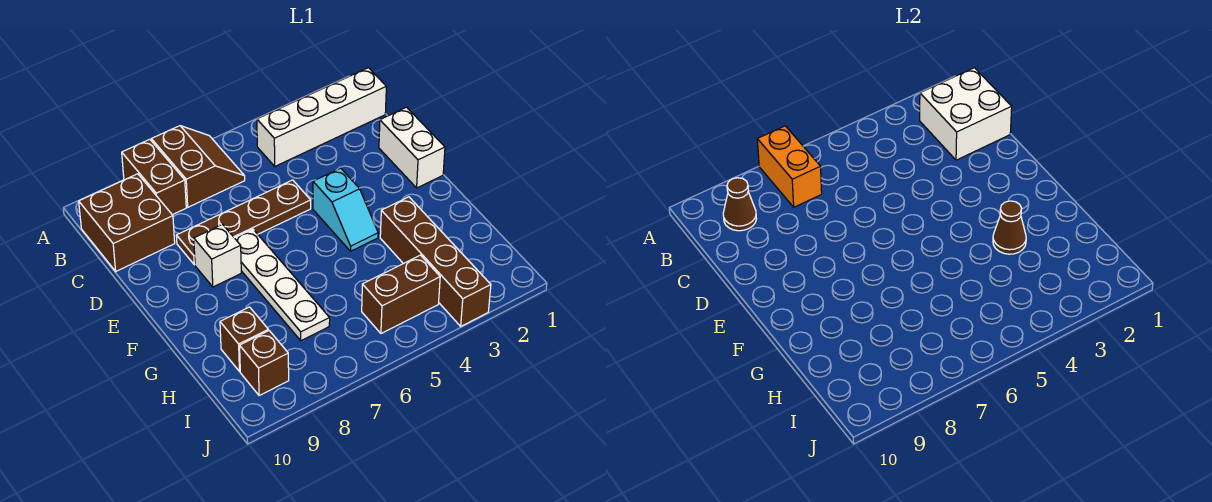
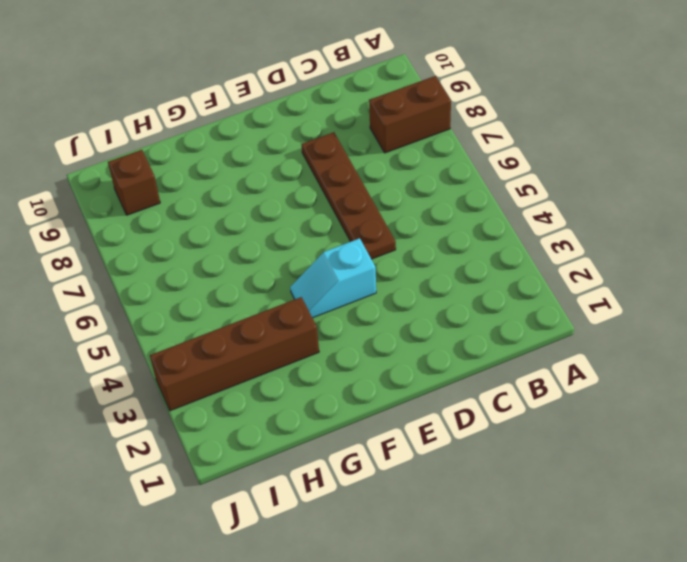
none -> brown 2x2 slope [151,126,245,207]
none -> white 1x4 brick [257,68,386,166]
none -> brown 2x2 brick [79,174,175,271]

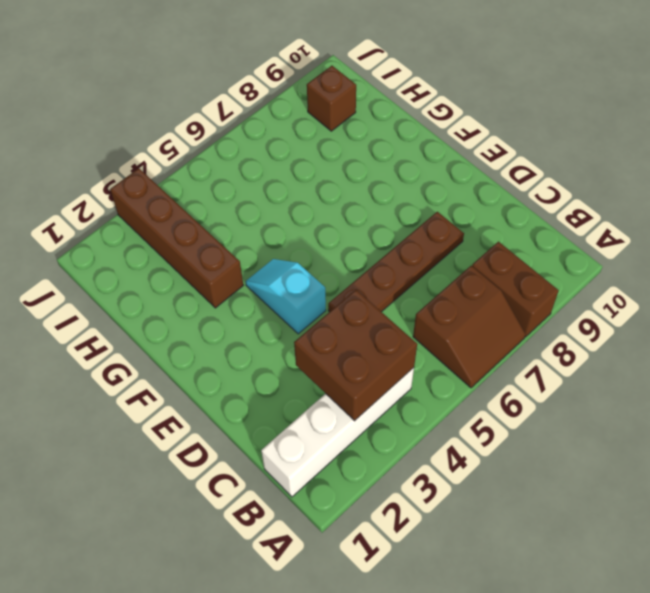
brown 2x2 slope [413,266,525,388] -> brown 2x2 slope turned to [151,126,245,207]
brown 2x2 brick [294,290,417,421] -> brown 2x2 brick moved to [79,174,175,271]
none -> white 1x2 brick [379,107,445,188]
none -> white 1x4 plate [235,229,330,341]
none -> white 1x1 brick [194,224,241,287]

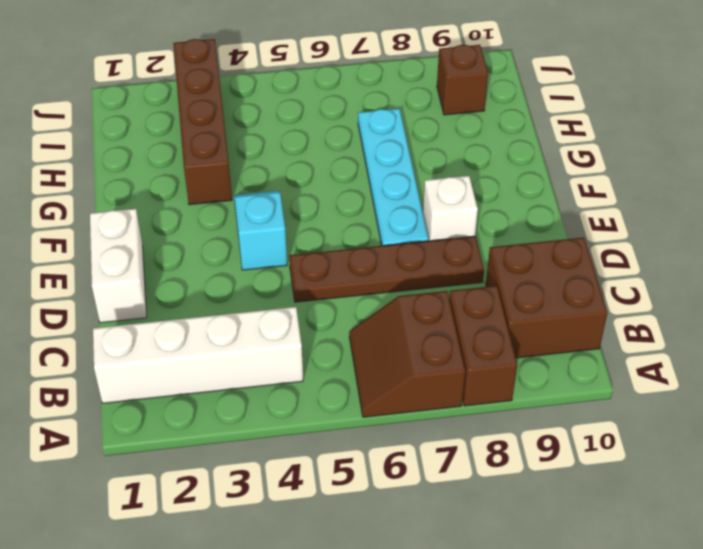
cyan 1x4 plate [358,109,428,246] -> white 1x4 plate [235,229,330,341]
none -> brown 1x1 brick [220,307,268,372]
none -> brown 1x2 brick [362,255,440,334]
none -> orange 1x2 brick [757,126,822,207]

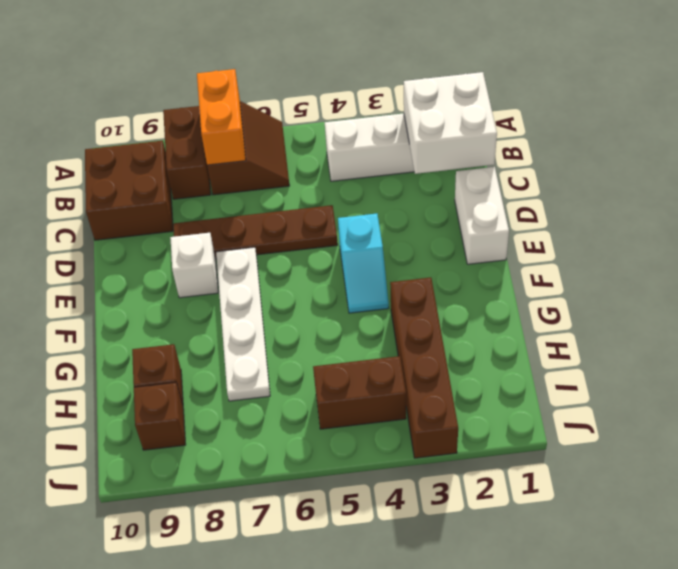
none -> brown 1x1 cone [723,178,756,231]
none -> brown 1x1 cone [993,201,1026,254]

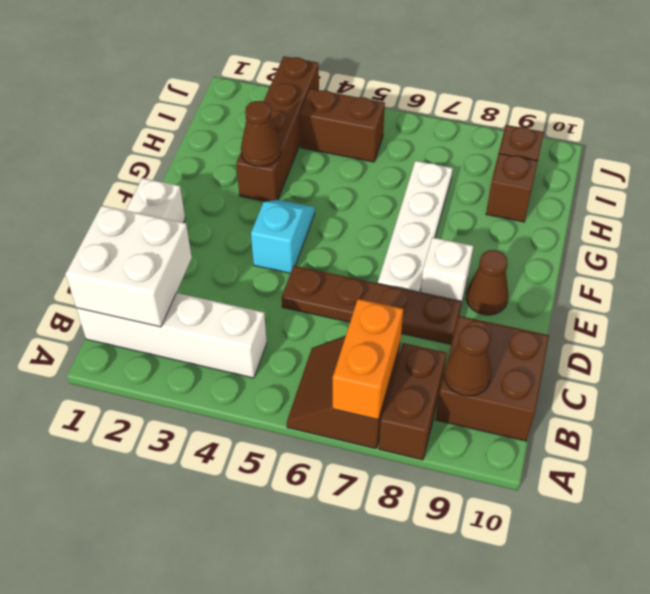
brown 1x1 cone [466,250,508,315] -> none

